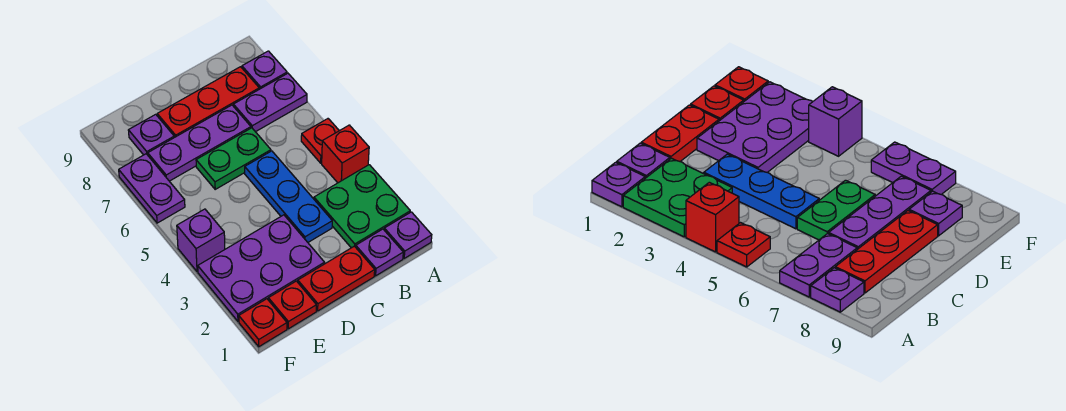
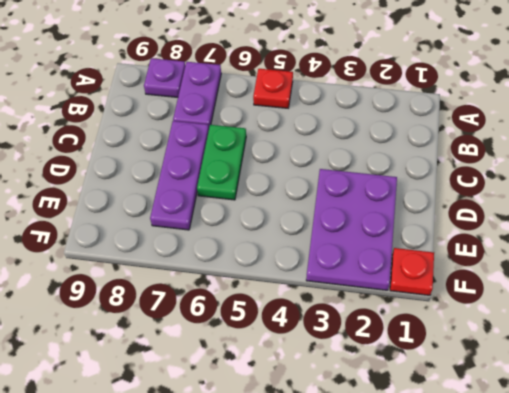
none -> purple 1x1 plate [384,212,432,258]
none -> green 2x2 plate [314,165,410,248]
none -> red 1x1 brick [322,125,369,183]

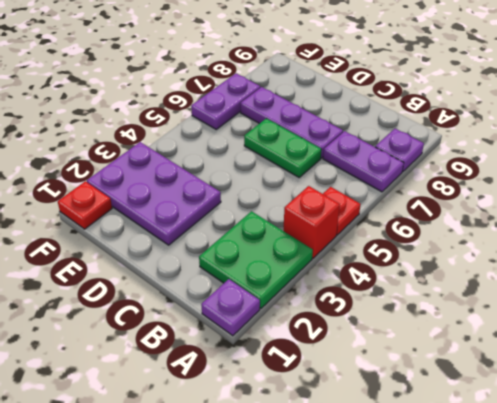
none -> purple 1x1 plate [356,229,403,276]
none -> red 1x3 plate [157,67,259,137]
none -> red 1x2 plate [298,246,375,311]

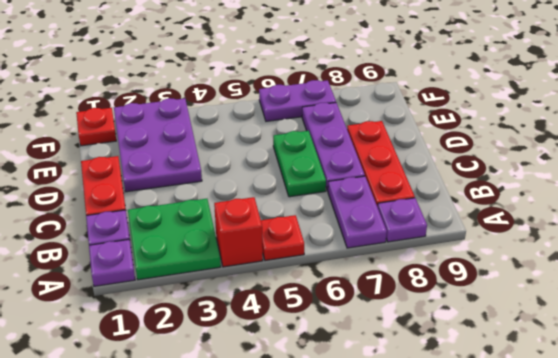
none -> blue 1x3 plate [245,151,332,242]
none -> red 1x1 plate [268,281,316,329]
none -> purple 1x1 plate [128,114,174,155]

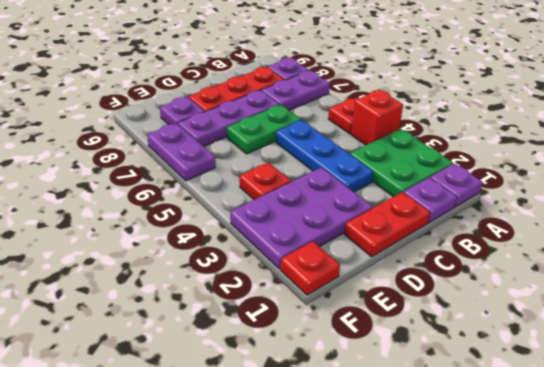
red 1x1 plate [239,162,291,200] -> red 1x1 plate moved to [268,281,316,329]
none -> purple 1x1 brick [177,209,225,272]

